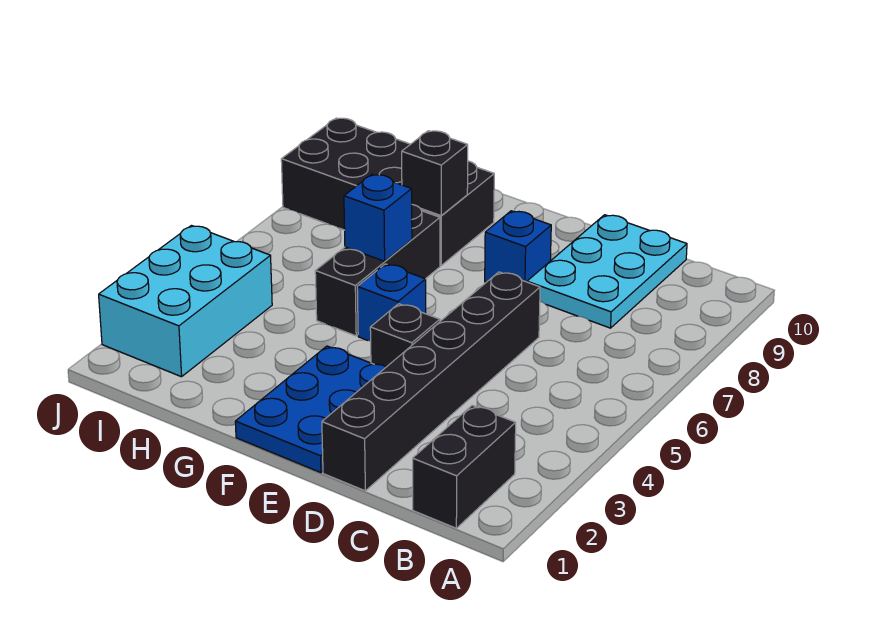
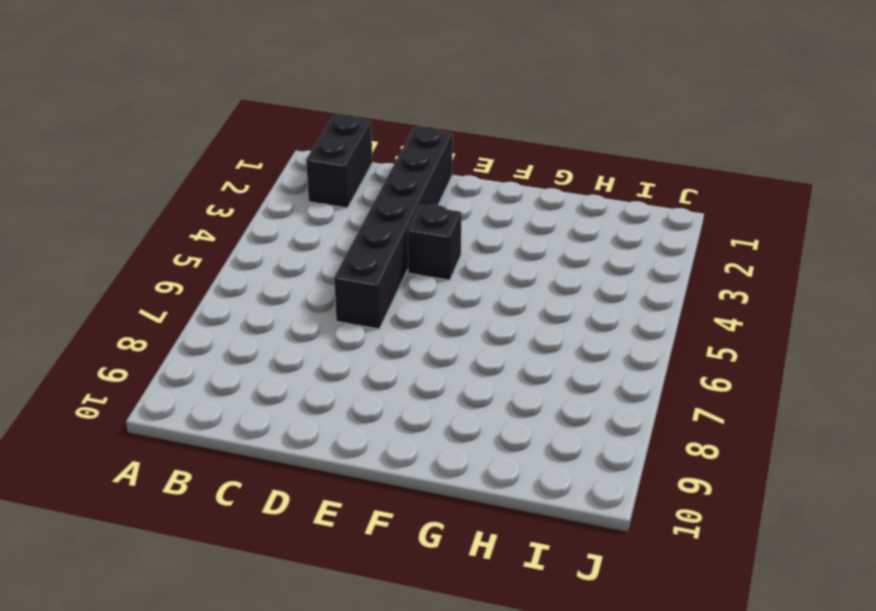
none -> cyan 2x3 plate [527,215,687,328]
none -> blue 2x3 plate [235,346,386,473]
none -> blue 1x1 brick [485,211,551,282]

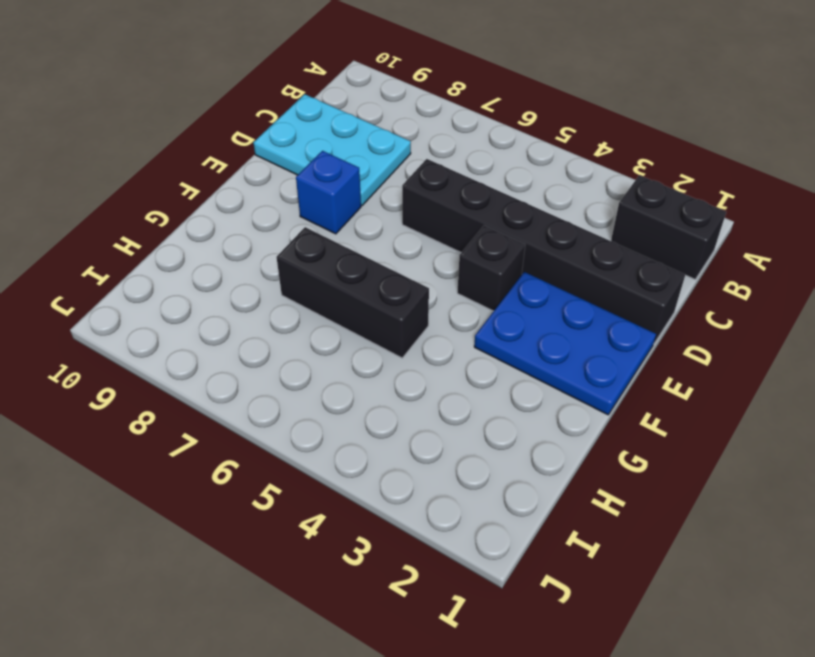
none -> blue 1x1 brick [357,264,426,341]
none -> black 2x4 brick [281,118,494,266]
none -> cyan 2x3 brick [99,226,272,377]

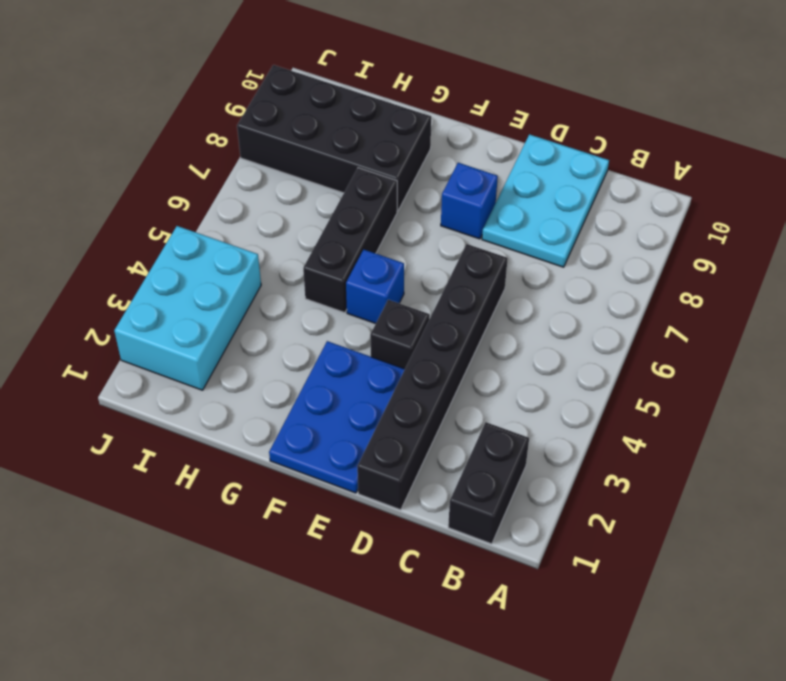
none -> blue 1x1 brick [344,174,412,261]
none -> black 1x1 brick [402,131,468,216]

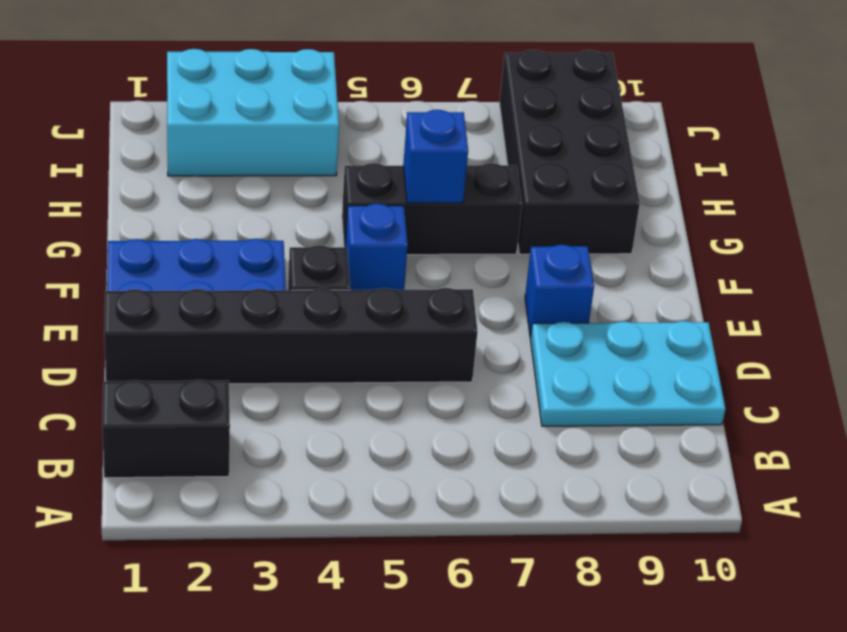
none -> black 1x1 brick [402,131,468,216]

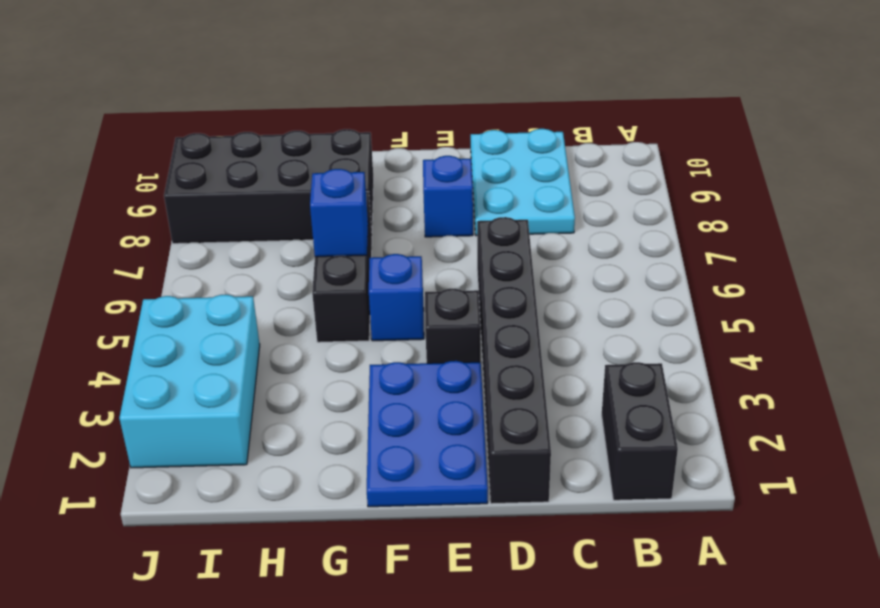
none -> black 1x1 brick [402,131,468,216]

